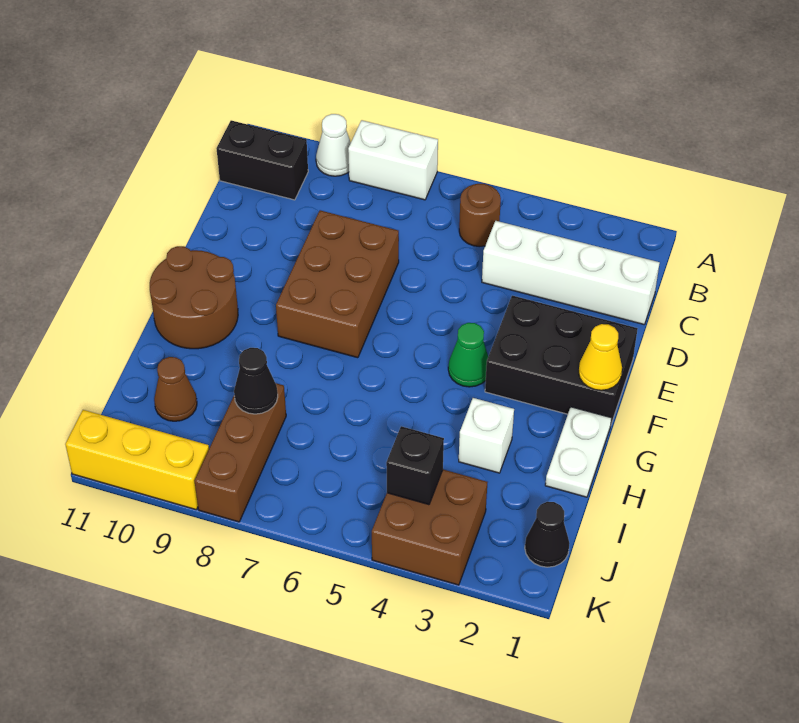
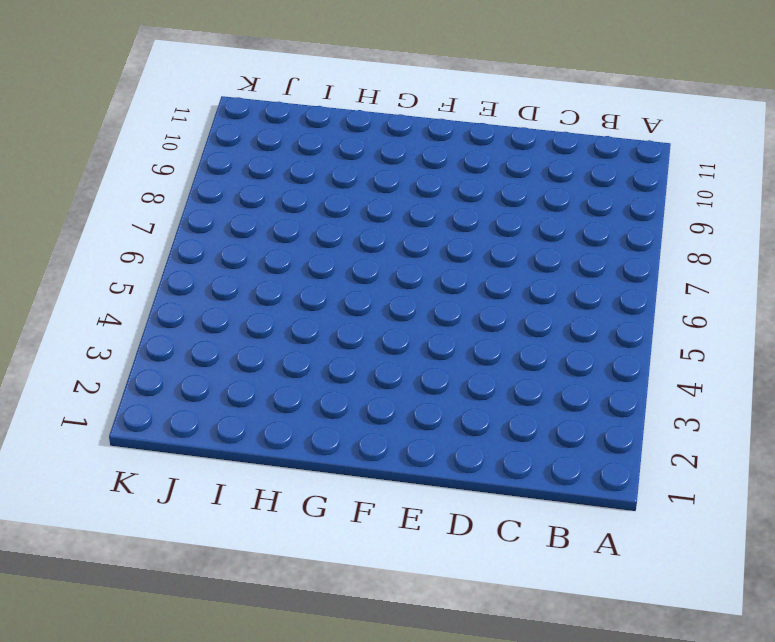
none -> white 1x2 brick [348,120,438,200]
none -> white 1x1 cone [316,114,351,176]
none -> brown 1x1 round brick [459,184,501,247]

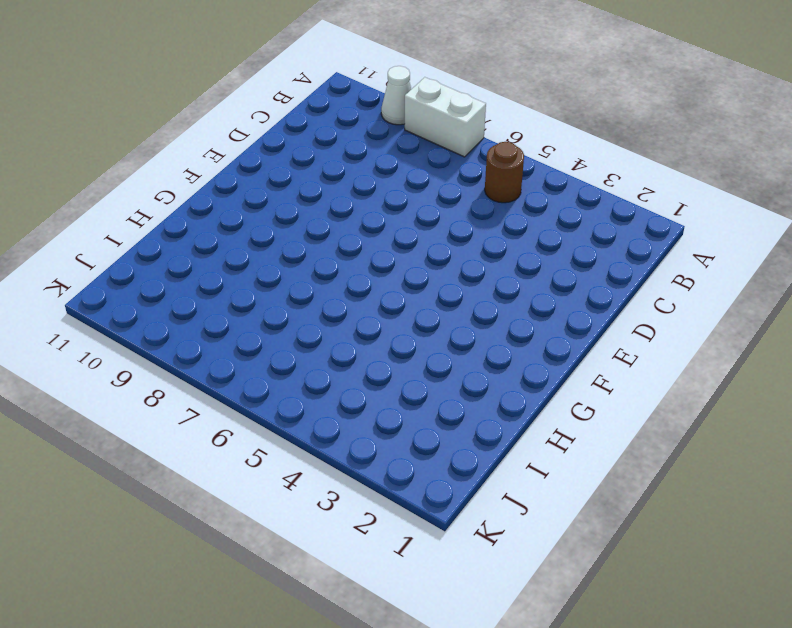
none -> black 1x2 brick [217,120,308,200]
none -> white 1x4 brick [482,221,660,324]
none -> brown 2x3 brick [276,210,399,358]

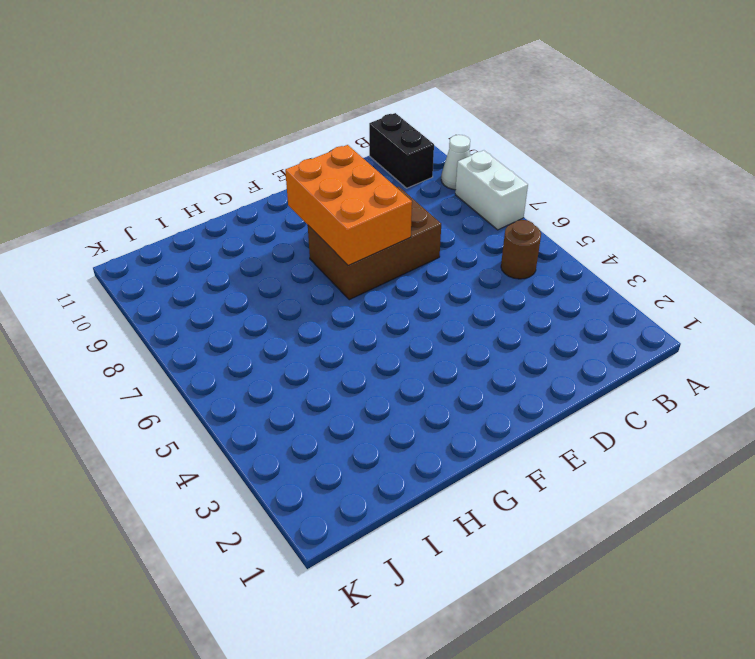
orange 2x3 brick [285,145,412,265] -> none
none -> white 1x4 brick [482,221,660,324]
none -> black 2x3 brick [485,296,638,424]
none -> green 1x1 cone [448,323,488,387]

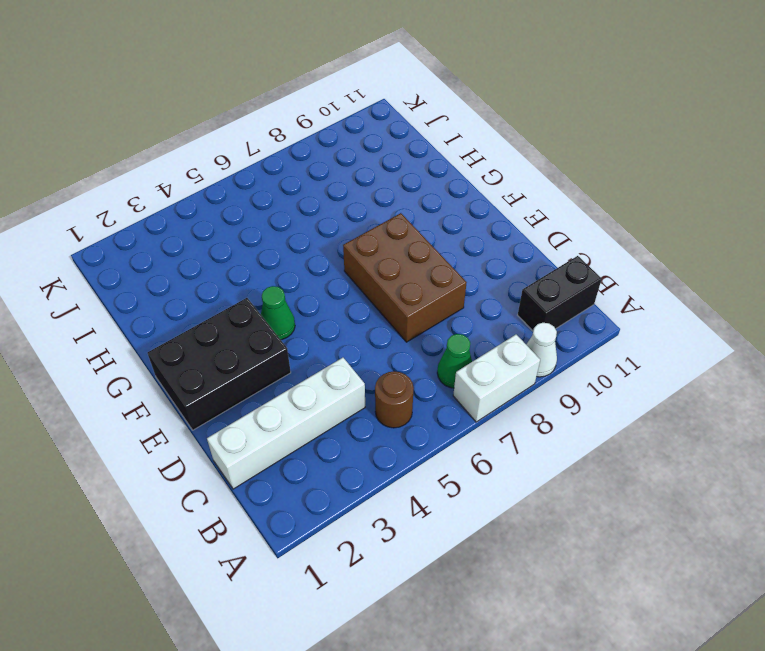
green 1x1 cone [437,334,472,388] -> none
none -> brown 2x2 round brick [150,246,238,349]
none -> white 1x2 plate [545,407,612,497]
none -> white 1x1 brick [459,398,514,473]

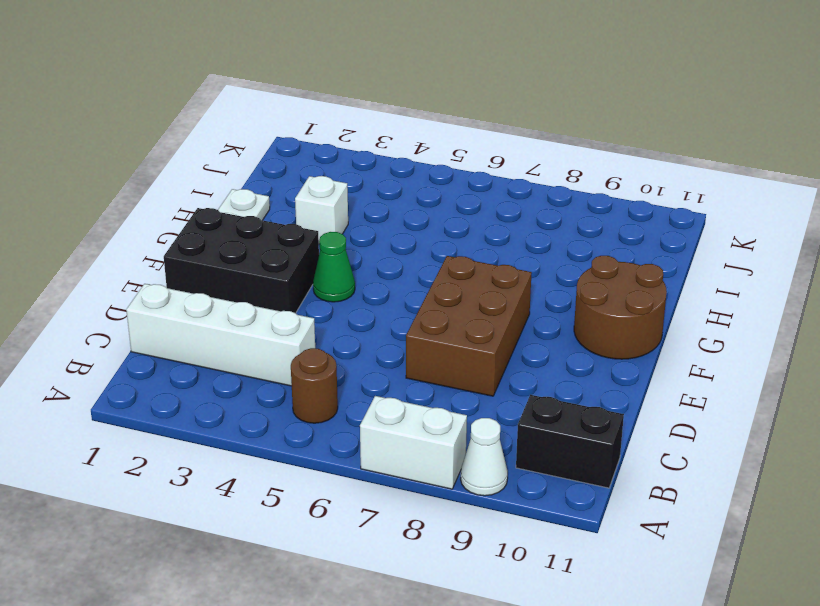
none -> brown 1x3 brick [195,383,286,522]
none -> brown 1x1 cone [154,357,197,421]
none -> black 1x1 cone [525,502,570,567]

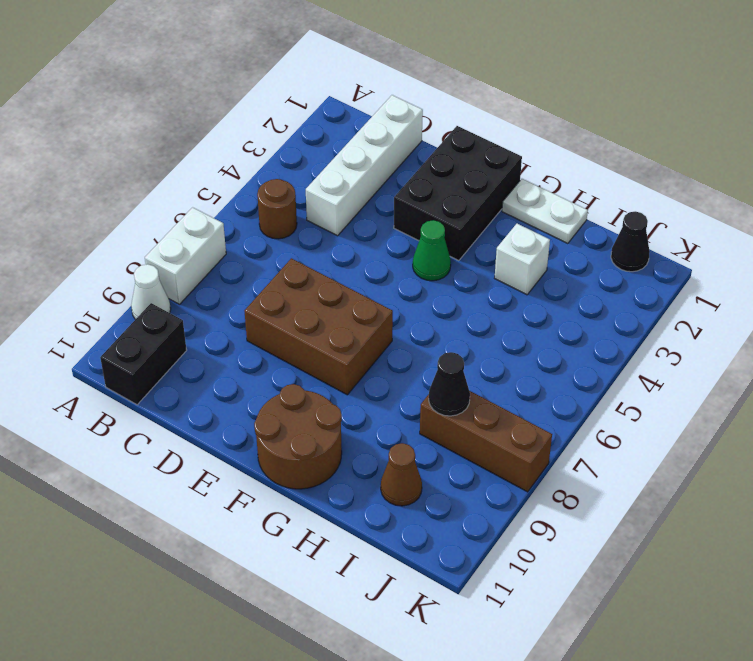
none -> brown 2x2 brick [372,470,487,585]
none -> yellow 1x3 brick [65,410,209,509]
none -> yellow 1x1 cone [579,324,622,390]

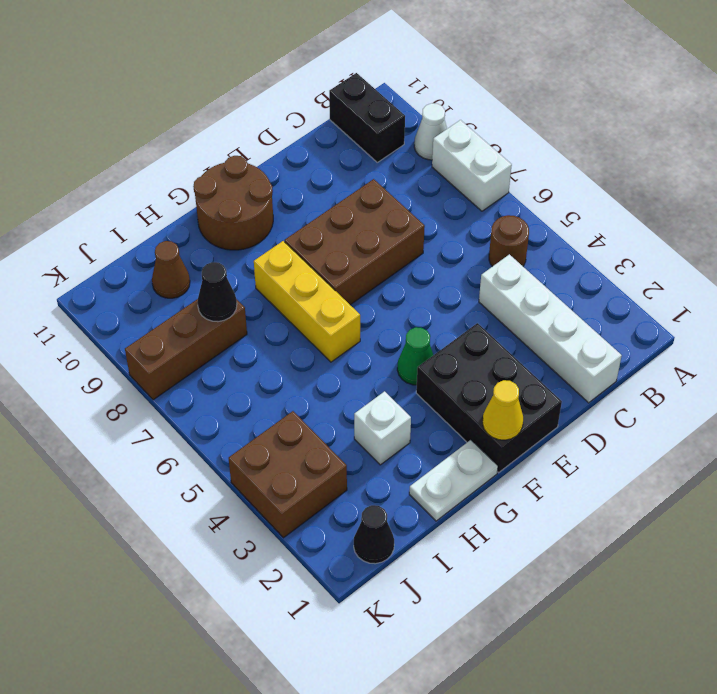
yellow 1x3 brick [254,241,360,362] -> yellow 1x3 brick moved to [65,410,209,509]
none -> black 1x1 brick [386,426,444,505]

